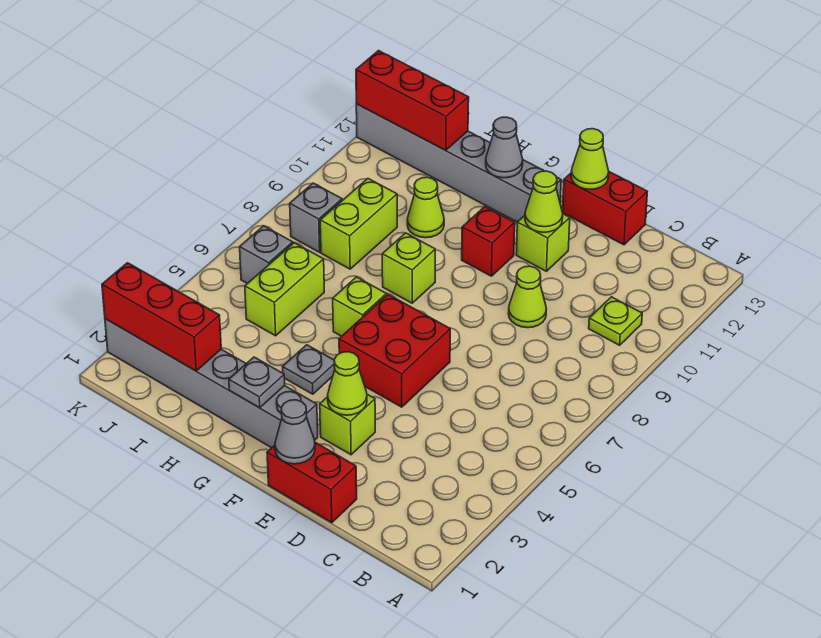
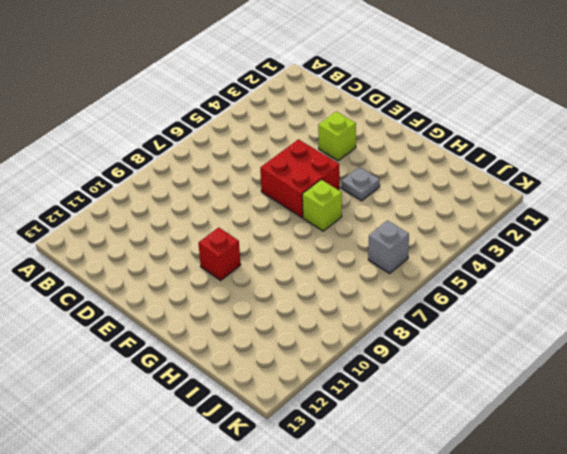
none -> lime 1x1 plate [589,297,642,345]
none -> red 1x2 brick [267,442,357,523]
none -> lime 1x1 cone [509,266,546,328]

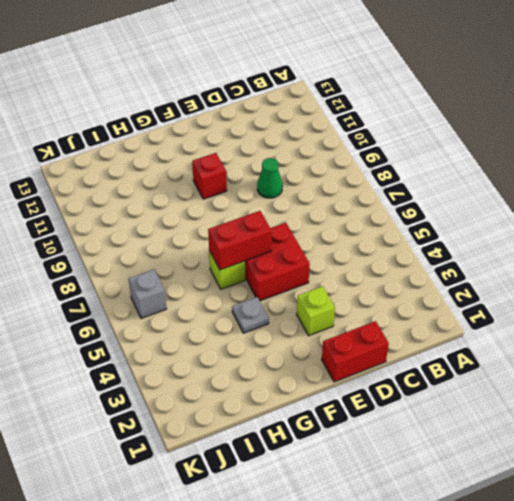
green 1x1 cone [257,158,283,198] -> lime 1x1 cone [509,266,546,328]
red 1x2 brick [208,211,272,270] -> red 1x2 brick moved to [563,172,647,245]
none -> lime 1x1 plate [589,297,642,345]
none -> lime 1x1 brick [516,214,570,271]
none -> grey 1x6 brick [105,319,318,448]

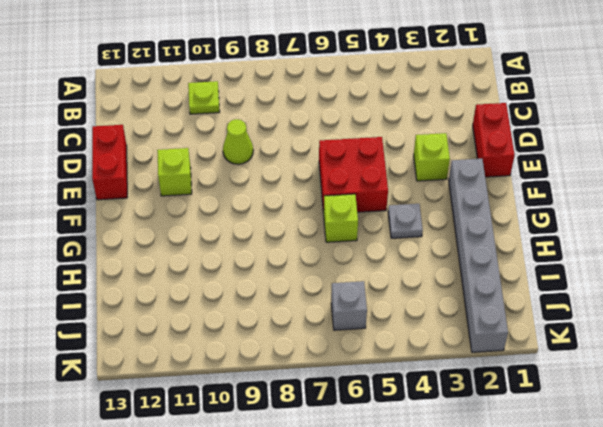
none -> red 1x1 brick [462,207,515,276]
none -> grey 1x6 brick [356,104,561,222]
none -> lime 1x1 brick [382,233,435,303]

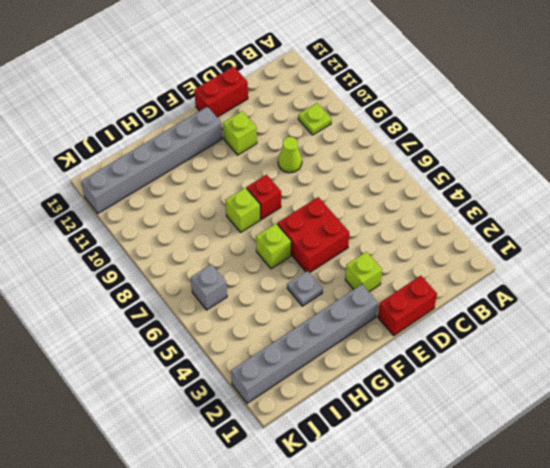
red 1x1 brick [247,175,281,219] -> red 1x1 brick moved to [462,207,515,276]
none -> lime 1x1 cone [407,177,444,238]
none -> lime 1x2 brick [245,243,324,336]
none -> lime 1x2 brick [320,179,397,269]

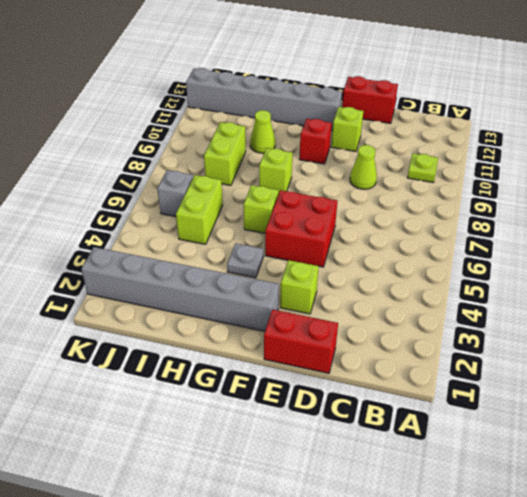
none -> grey 1x1 brick [290,183,342,252]
none -> grey 1x1 cone [275,400,315,464]
none -> lime 1x1 cone [328,352,367,415]

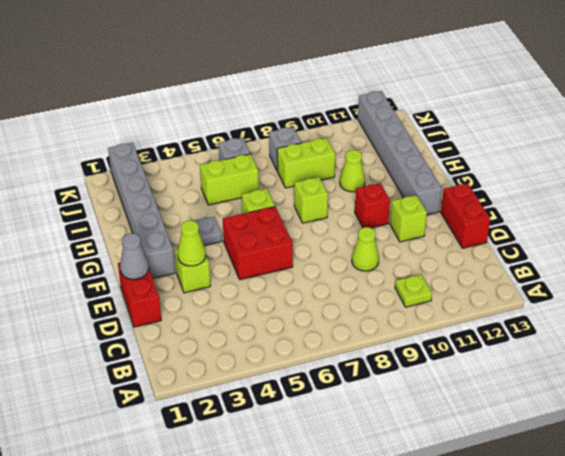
none -> lime 1x1 cone [525,171,563,232]
none -> lime 1x1 cone [571,129,609,189]
none -> grey 1x1 plate [229,357,285,408]

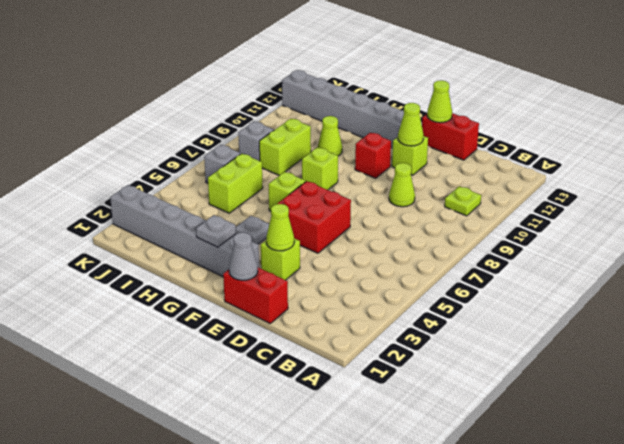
none -> grey 1x1 cone [486,117,523,178]
none -> red 1x3 brick [102,263,221,371]
none -> red 1x3 brick [356,51,469,150]

